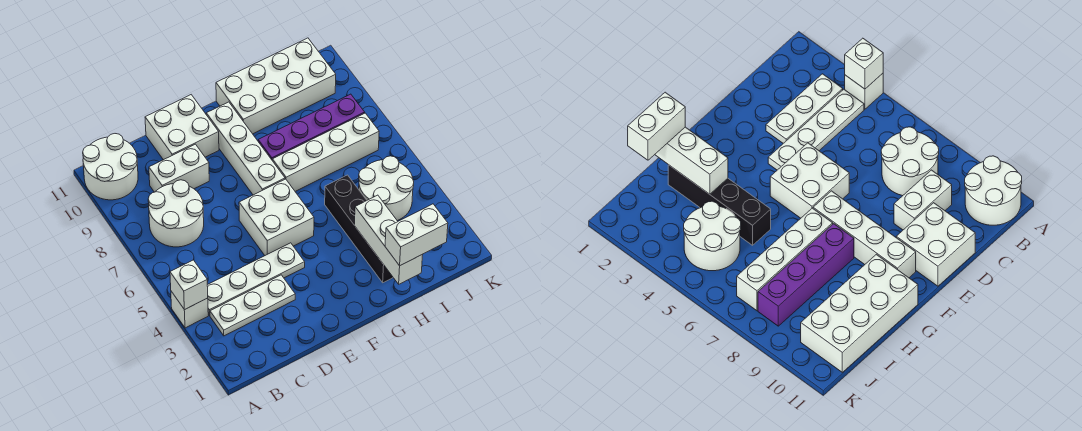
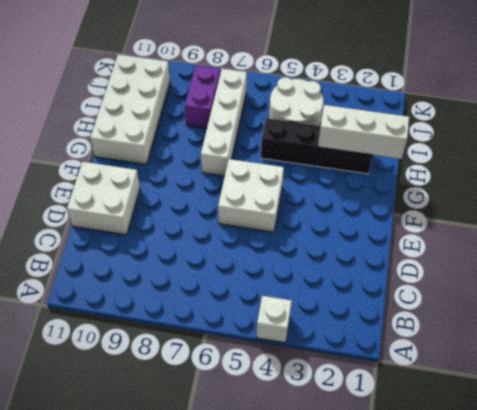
purple 1x2 brick [185,65,220,128] -> purple 1x4 brick [258,94,365,160]
none -> white 2x2 round brick [83,134,138,200]
none -> white 1x3 plate [210,275,295,336]
none -> white 1x4 plate [207,243,305,316]

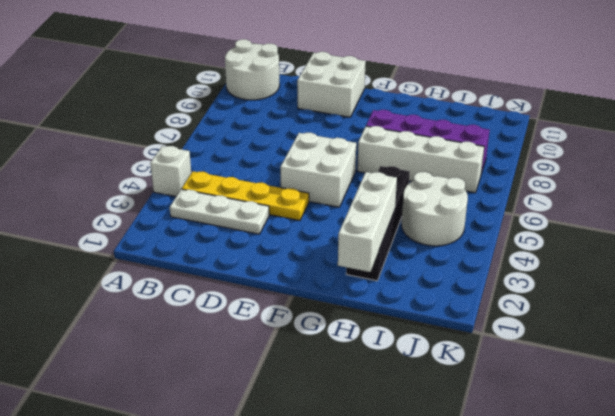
yellow 1x4 plate [182,171,309,221] -> white 1x4 plate [207,243,305,316]
none -> white 2x2 round brick [148,180,204,247]
none -> white 1x2 brick [149,144,209,192]
none -> white 1x4 brick [206,102,285,195]

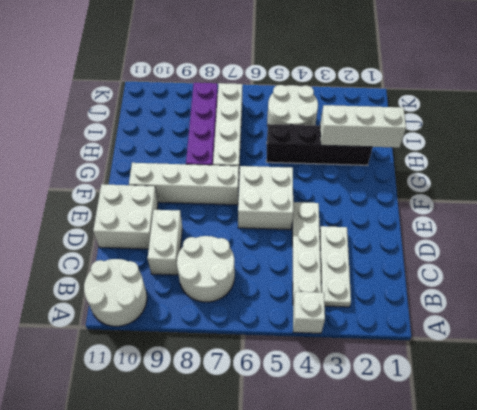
none -> white 2x4 brick [216,38,336,134]
none -> white 1x1 brick [170,260,208,310]
none -> white 1x2 brick [385,204,448,266]

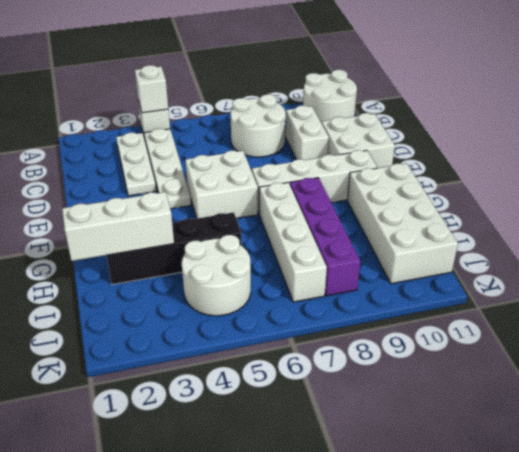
none -> white 1x2 brick [385,204,448,266]

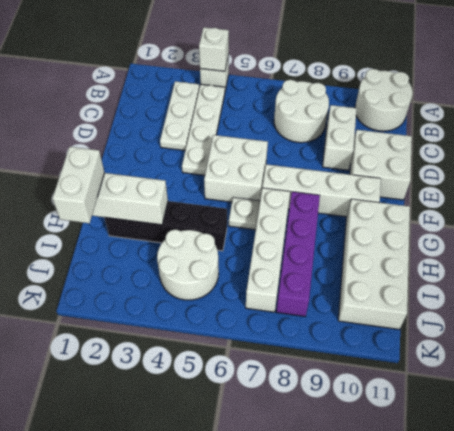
white 1x1 plate [229,197,260,230] -> none

